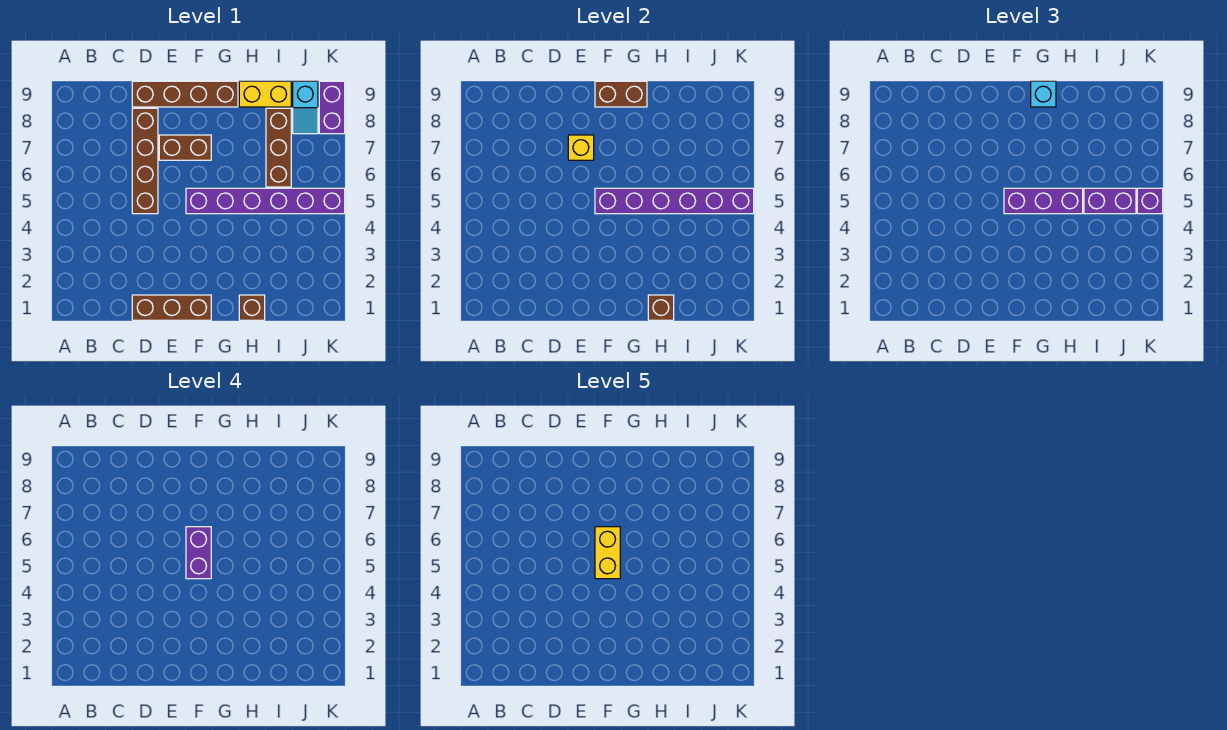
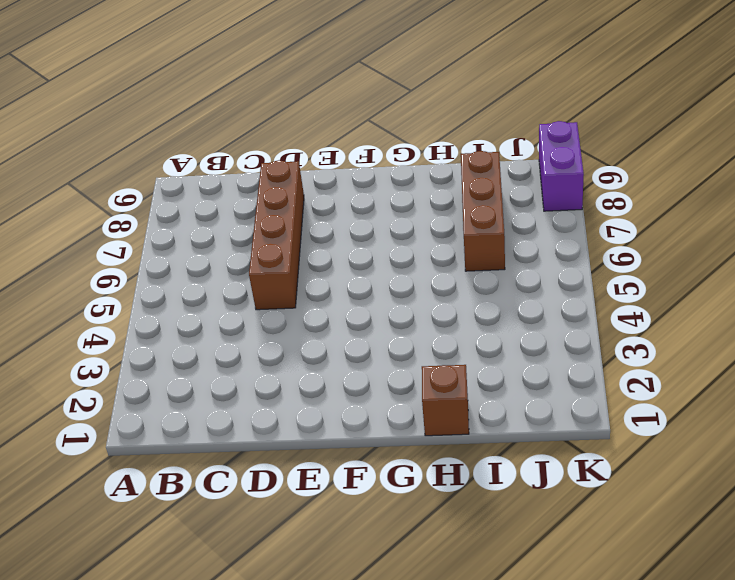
none -> brown 1x3 brick [132,295,211,320]
none -> brown 1x4 brick [132,81,238,107]
none -> brown 1x2 brick [159,135,211,160]

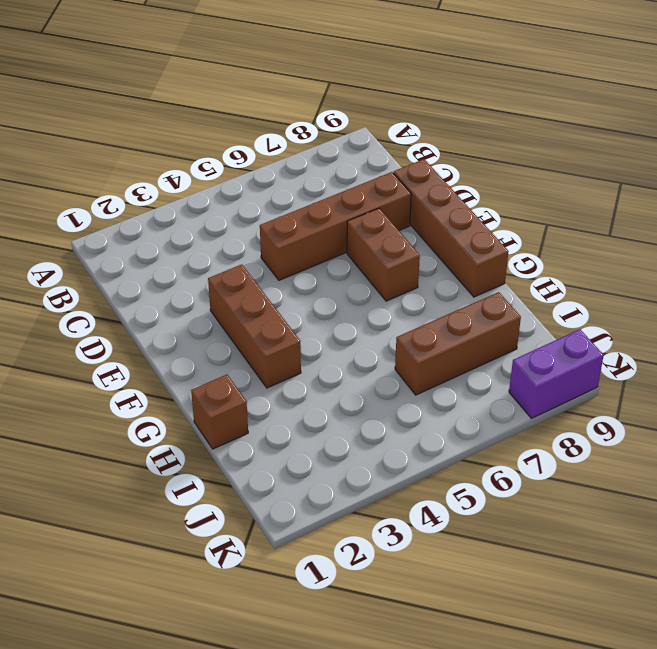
brown 1x3 brick [208,264,301,388] -> brown 1x3 brick moved to [132,295,211,320]
none -> purple 1x6 brick [186,188,345,214]
none -> yellow 1x2 brick [239,81,291,107]
none -> cyan 1x2 slope [293,81,318,134]

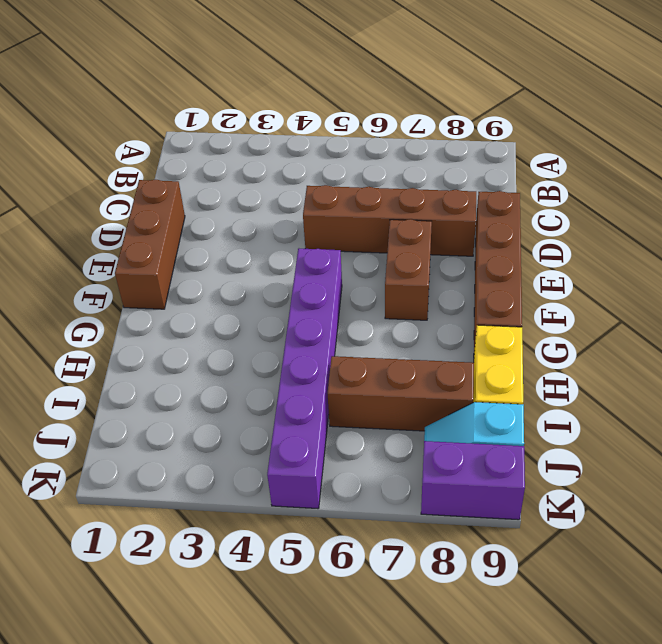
none -> brown 1x1 brick [239,295,265,320]
none -> yellow 1x1 brick [568,135,594,160]
none -> purple 1x6 brick [595,188,754,214]

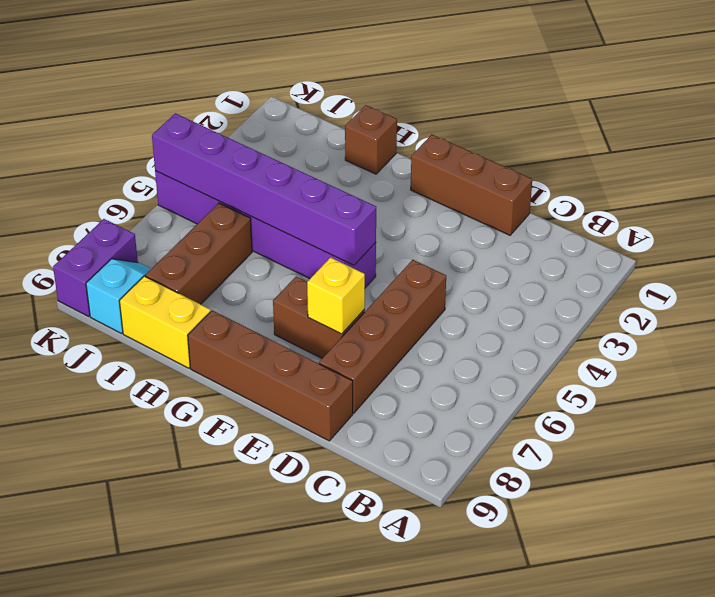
none -> brown 1x2 brick [595,81,647,107]
none -> brown 1x1 brick [648,295,674,320]
none -> purple 1x3 brick [1004,188,1083,214]

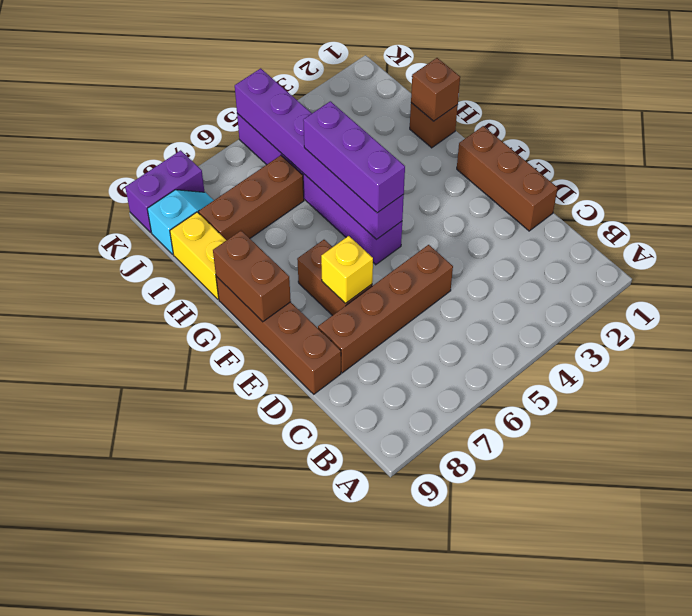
none -> cyan 1x1 brick [1031,81,1056,107]
none -> purple 1x2 brick [1084,188,1136,214]
none -> purple 1x1 brick [1137,188,1163,214]

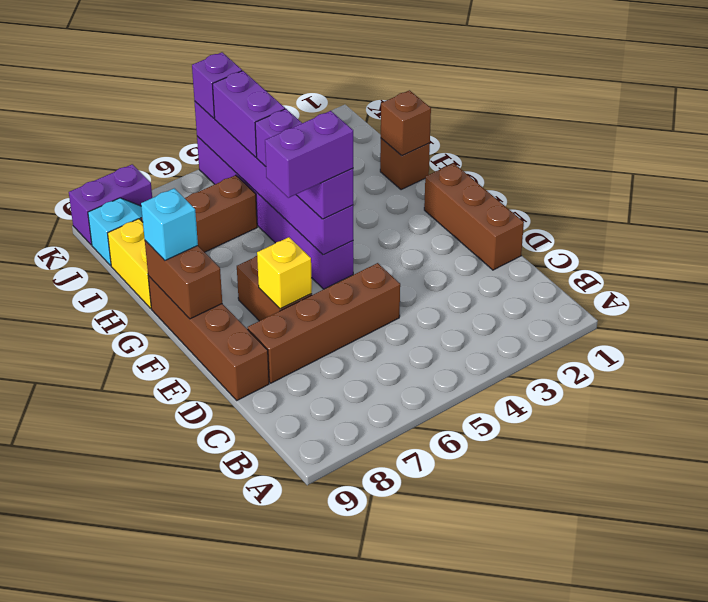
none -> yellow 1x2 brick [595,527,620,579]

